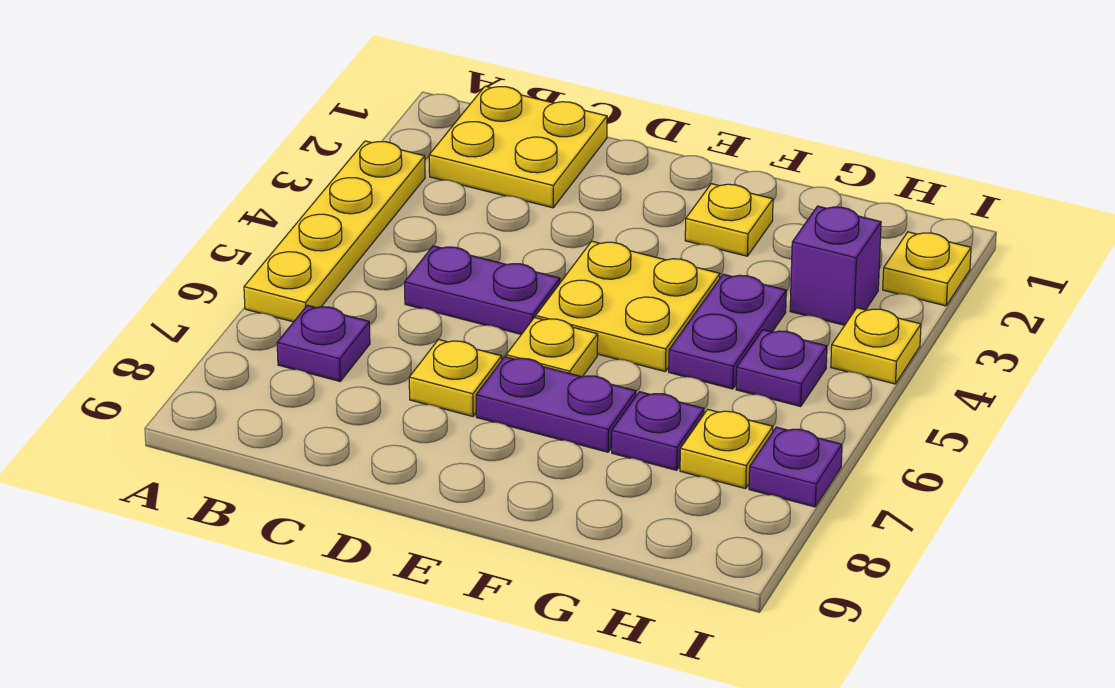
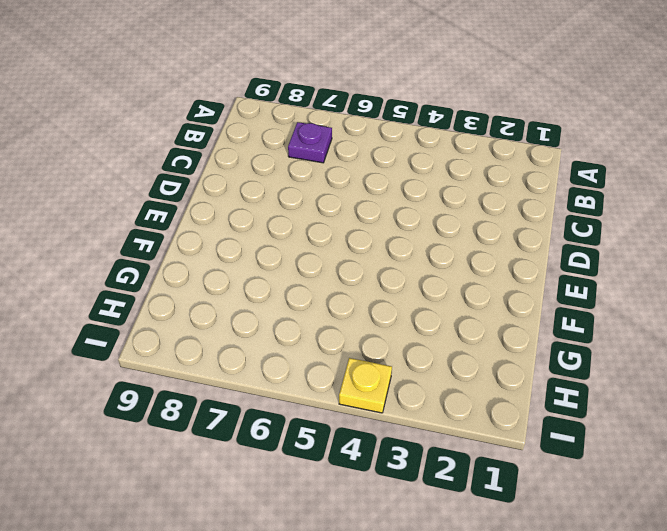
none -> yellow 1x4 plate [244,141,425,322]
none -> yellow 2x2 plate [429,86,607,208]
none -> purple 1x2 plate [405,246,560,334]

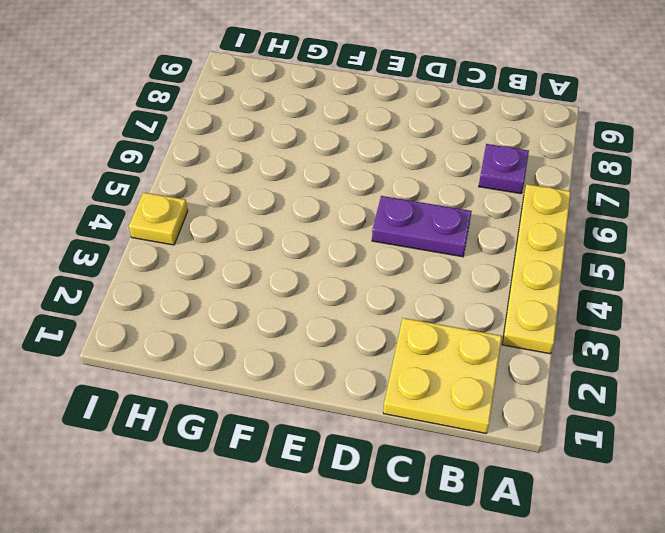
none -> yellow 1x1 plate [409,339,502,417]
none -> yellow 2x2 plate [536,241,720,372]
none -> yellow 1x1 plate [506,318,598,377]

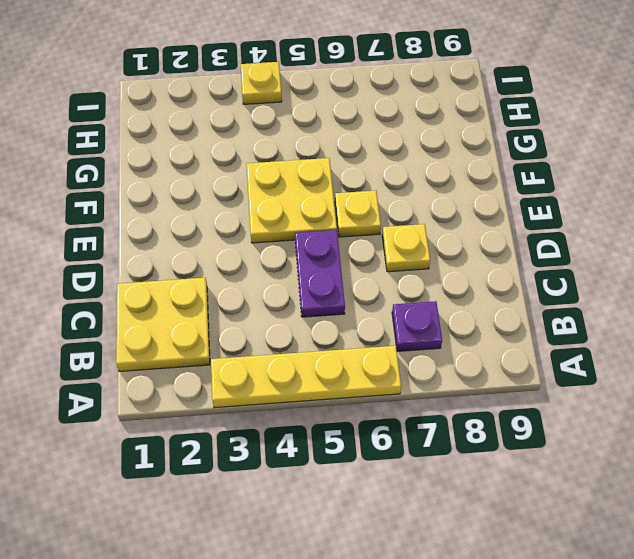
none -> purple 1x2 plate [476,357,636,452]
none -> yellow 1x1 plate [685,184,773,256]
none -> purple 1x2 plate [669,274,786,389]

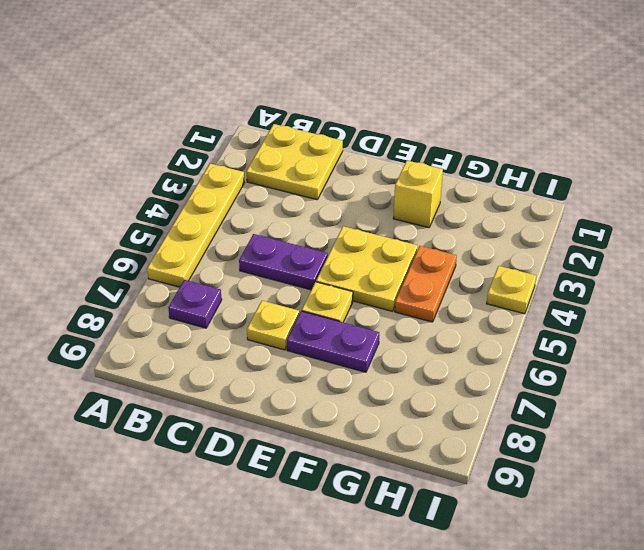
yellow 1x1 brick [393,161,443,228] -> yellow 1x1 plate [685,184,773,256]
orange 1x2 plate [395,246,457,322] -> purple 1x2 plate [669,274,786,389]
none -> purple 1x1 plate [612,392,704,470]
none -> purple 1x1 brick [790,206,881,325]
none -> purple 1x1 plate [736,330,827,406]

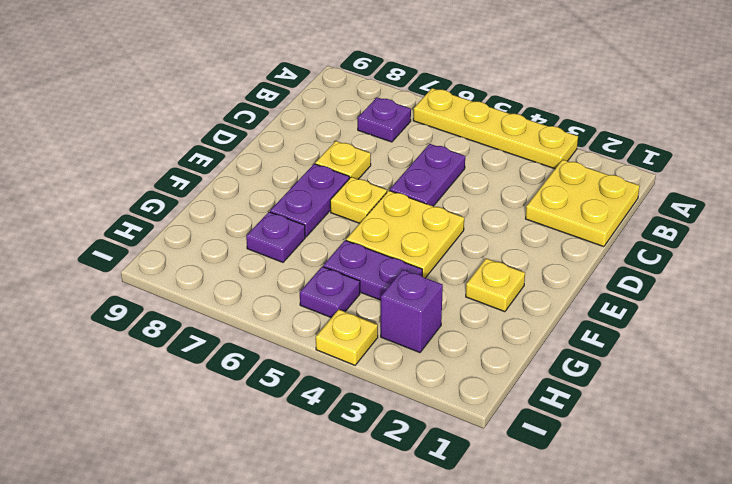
none -> yellow 1x1 plate [680,409,773,489]
none -> yellow 1x1 plate [883,232,971,306]
none -> purple 1x1 plate [749,427,842,507]

